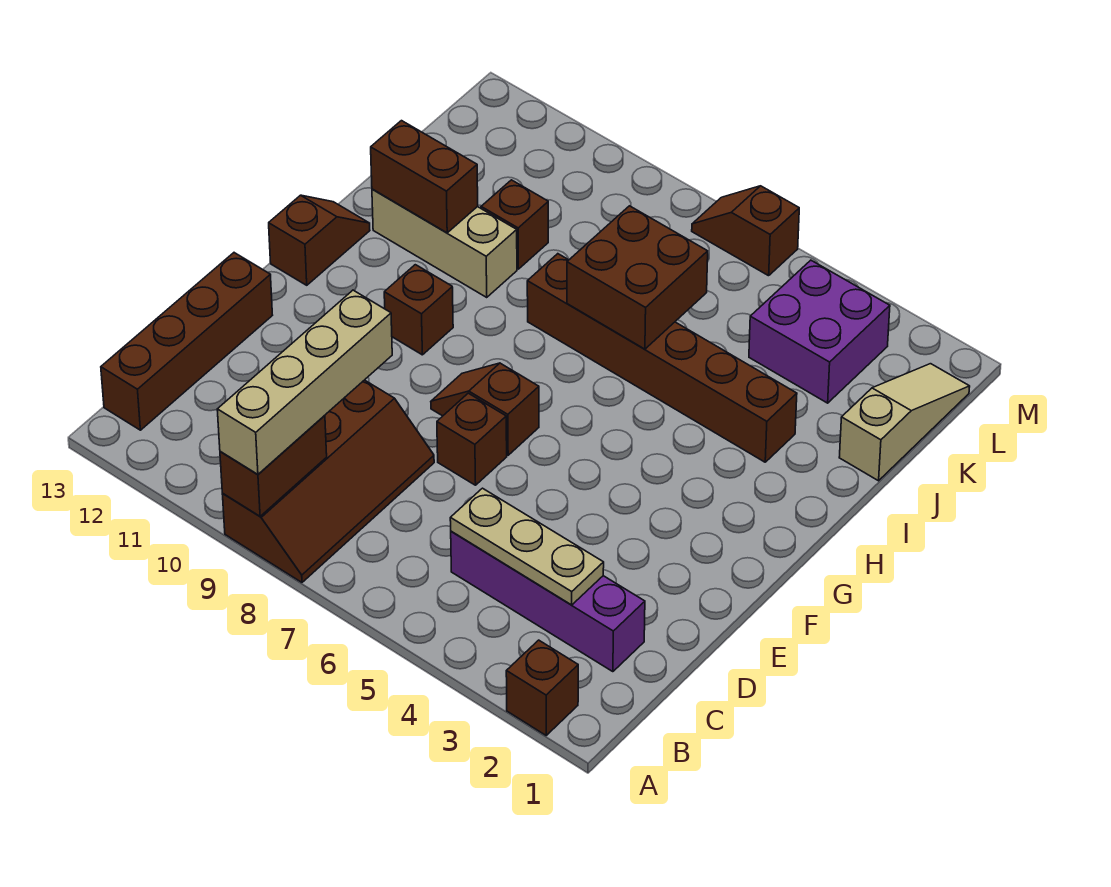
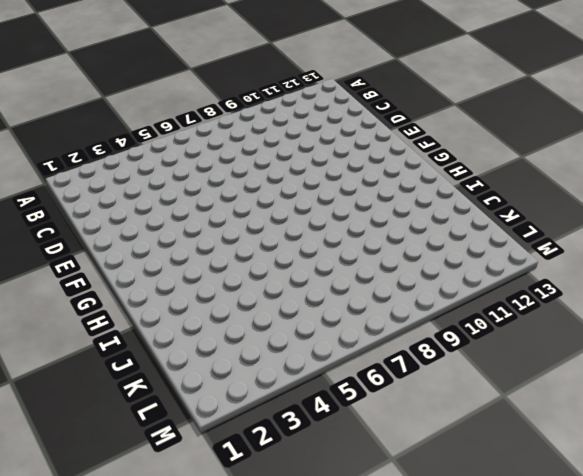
none -> brown 1x1 brick [506,640,578,735]
none -> brown 2x4 slope [222,380,434,582]
none -> brown 1x4 brick [101,253,272,430]

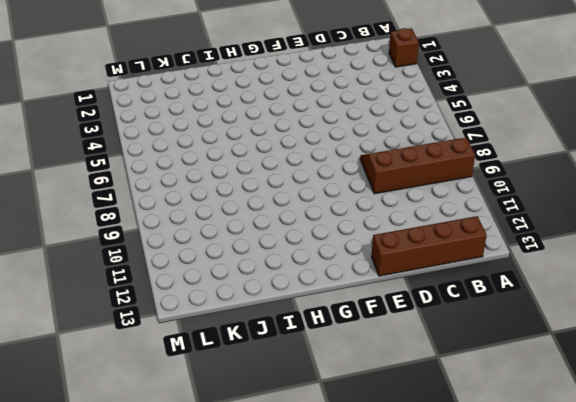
none -> purple 1x4 brick [451,531,645,672]
none -> brown 1x1 brick [437,393,507,485]
none -> brown 1x2 slope [431,363,539,455]

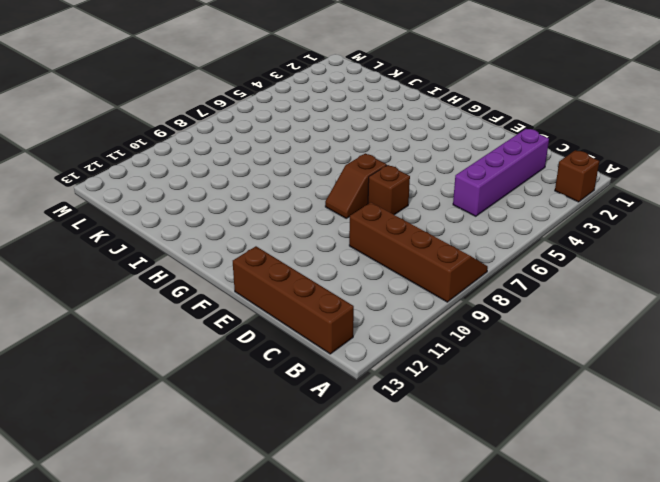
none -> brown 1x1 brick [384,265,453,355]
none -> brown 1x2 slope [269,195,370,285]
none -> brown 1x6 brick [527,254,797,462]

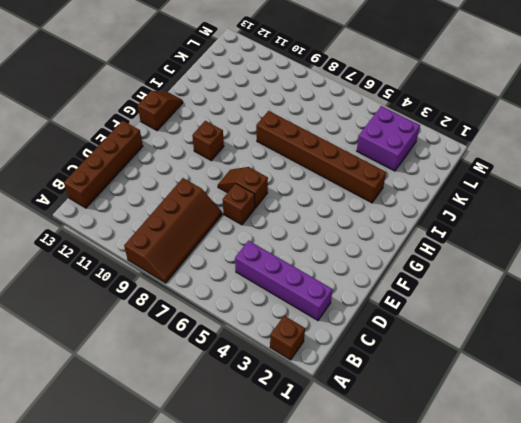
none -> tan 1x3 brick [372,189,517,297]
none -> tan 1x3 slope [839,364,970,481]
none -> brown 1x1 brick [481,180,548,269]

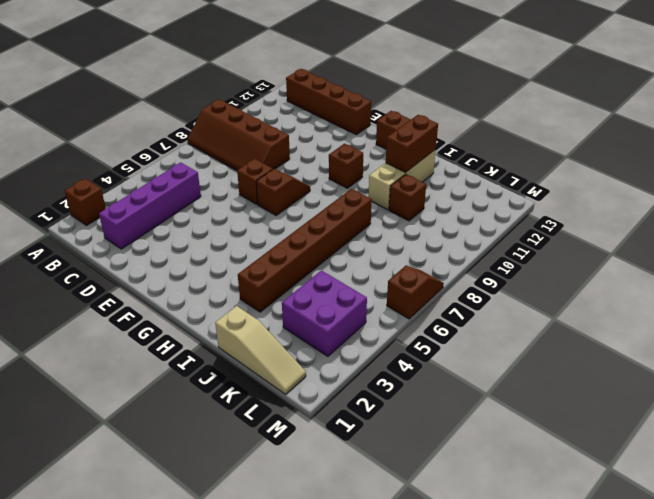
none -> brown 1x2 brick [220,415,327,516]
none -> tan 1x3 plate [450,488,604,605]
none -> brown 2x2 brick [567,206,708,349]

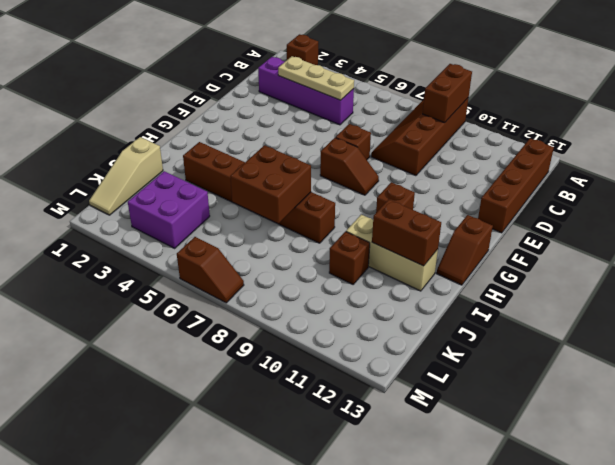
none -> tan 1x4 brick [217,290,392,475]

